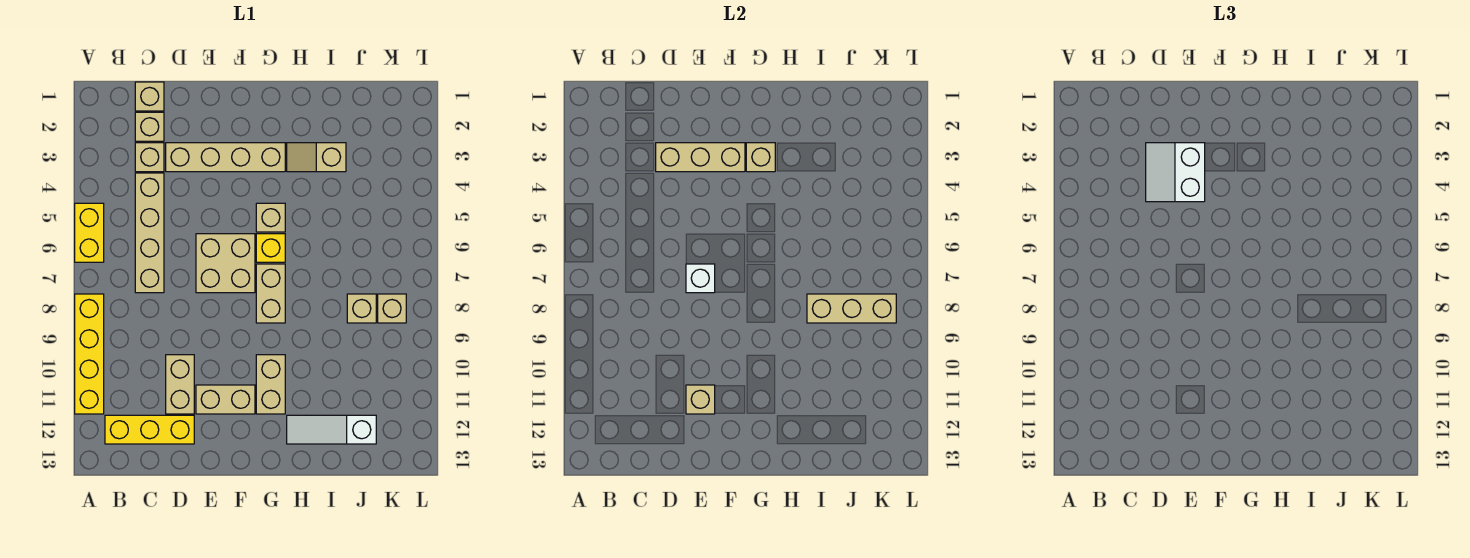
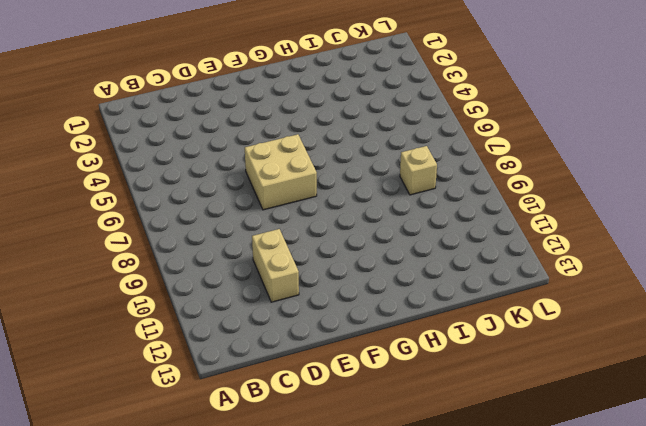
none -> yellow 1x2 brick [75,203,104,262]
none -> yellow 1x4 brick [75,294,104,414]
none -> yellow 1x3 brick [105,415,194,444]

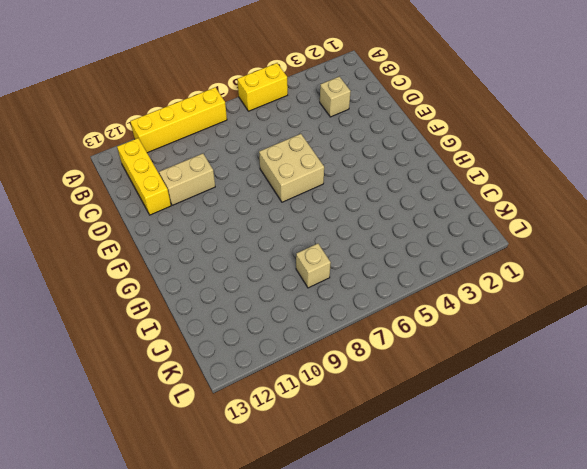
none -> tan 1x1 brick [135,82,164,111]
none -> tan 1x1 brick [135,112,164,141]
none -> tan 1x4 brick [135,173,164,293]

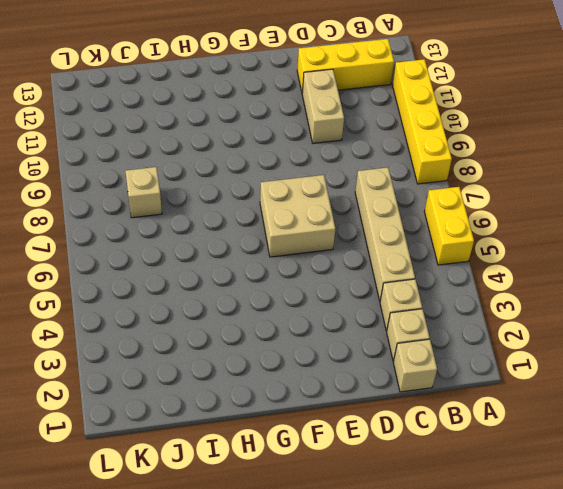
none -> tan 1x4 brick [166,143,285,172]
none -> tan 1x2 brick [196,385,255,414]
none -> tan 1x1 brick [256,203,285,232]

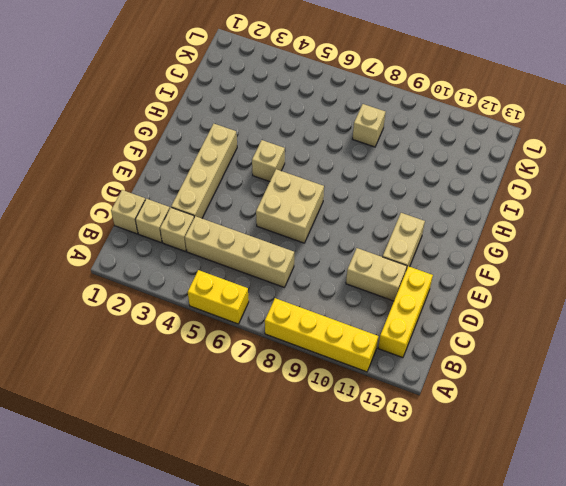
none -> yellow 1x1 brick [256,234,285,262]
none -> tan 1x2 brick [256,264,285,323]
none -> tan 1x2 brick [256,355,285,414]

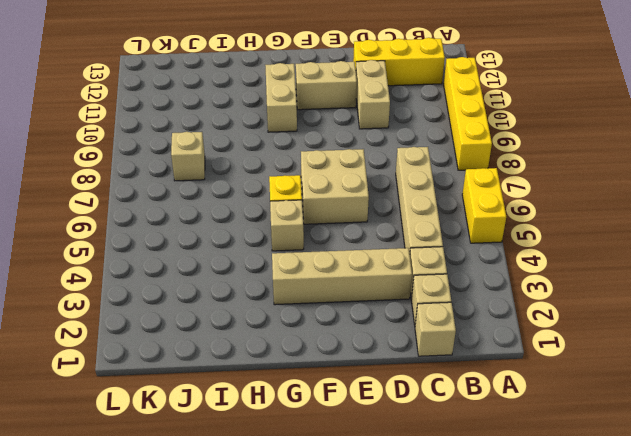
none -> tan 1x2 brick [256,264,285,323]
none -> tan 1x2 slope [287,143,346,172]
none -> white 1x3 slope [287,415,376,444]

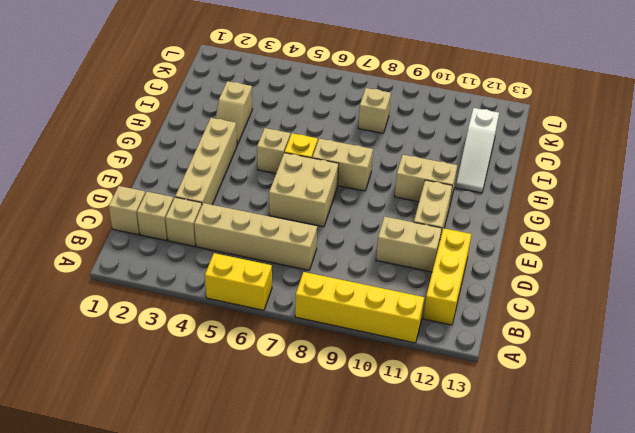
none -> tan 1x1 brick [378,294,406,323]
none -> tan 1x3 brick [656,143,745,172]
none -> white 1x1 brick [686,264,715,293]

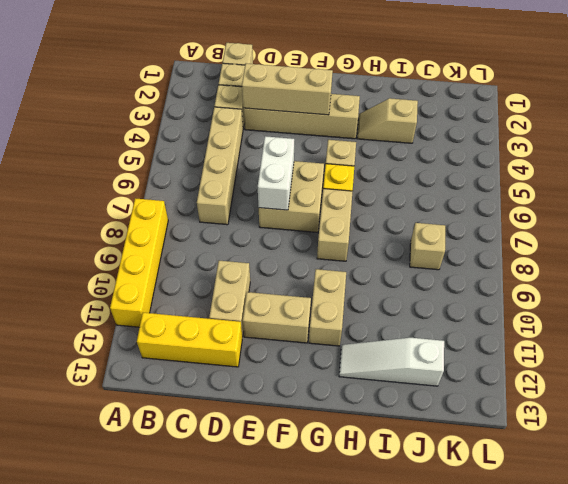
white 1x2 brick [258,136,294,210] -> white 1x1 brick [686,264,715,293]
none -> yellow 1x2 brick [75,203,104,262]
none -> tan 1x1 brick [378,294,406,323]
none -> tan 1x1 brick [686,385,715,414]

